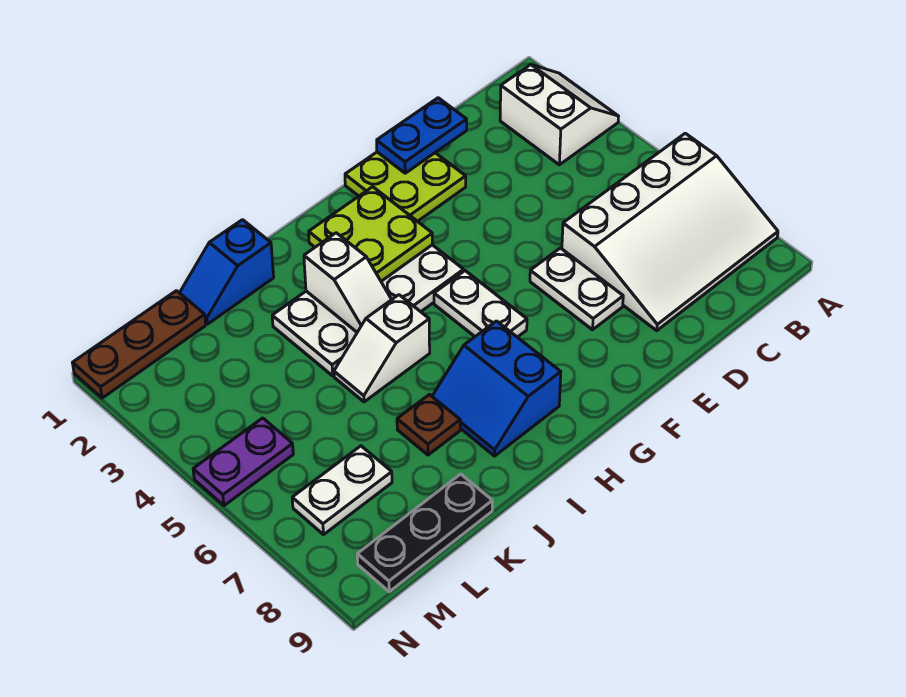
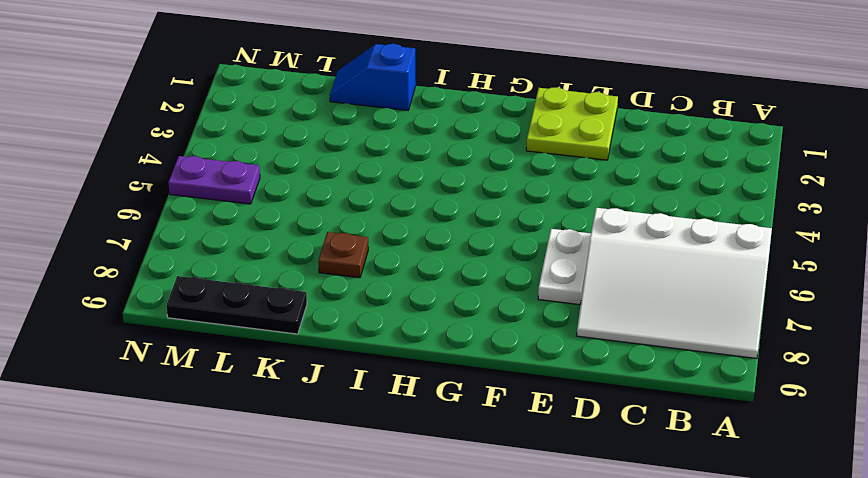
none -> white 2x2 slope [500,65,619,165]
none -> white 2x4 plate [272,245,464,376]
none -> white 1x2 plate [434,271,527,337]

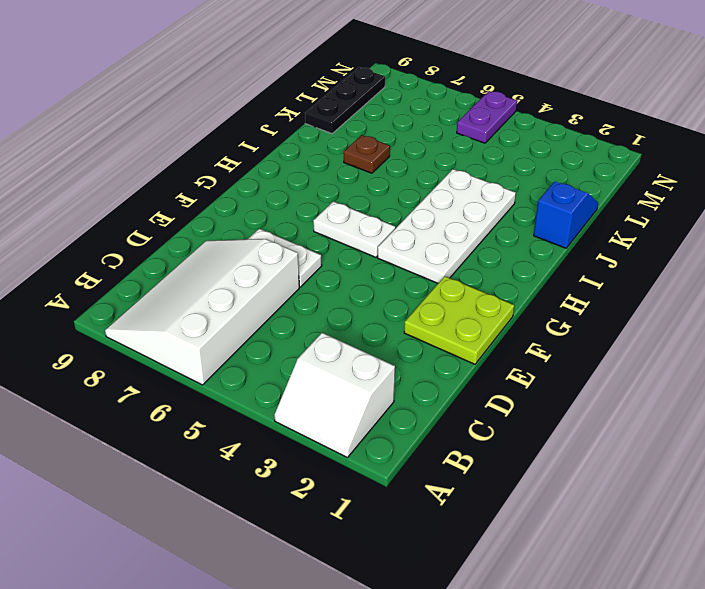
none -> blue 2x2 slope [432,321,561,456]
none -> white 1x2 slope [334,295,430,402]
none -> brown 1x3 plate [73,291,206,398]

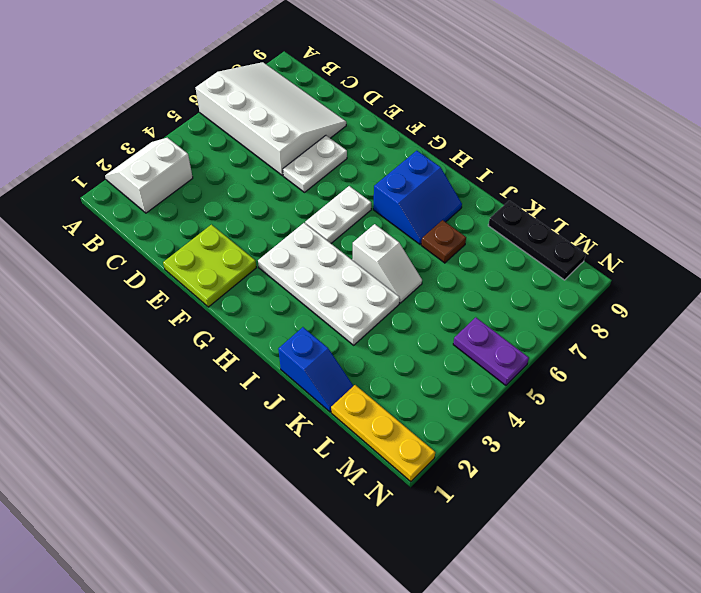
yellow 1x3 plate [331,385,435,482] -> brown 1x3 plate [73,291,206,398]
none -> white 1x2 plate [292,446,392,535]
none -> blue 1x2 plate [377,98,467,173]
none -> lime 2x2 plate [309,187,433,281]

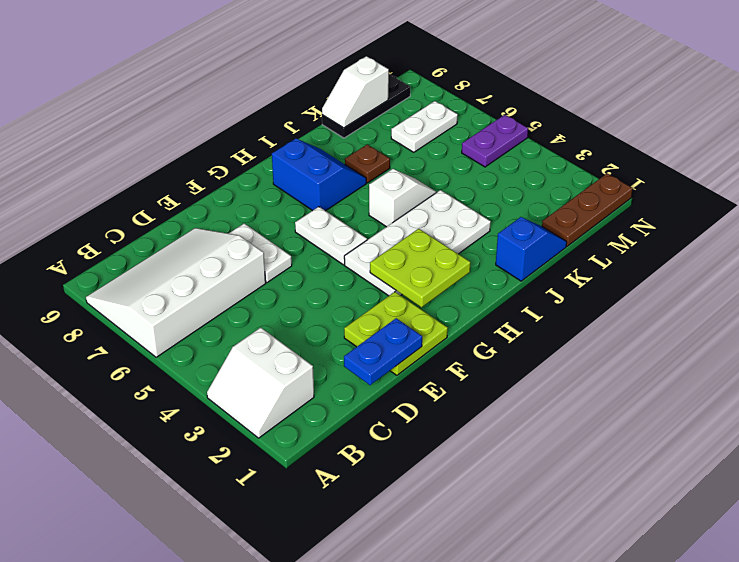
white 1x2 slope [322,56,389,128] -> white 1x2 slope turned to [304,233,392,332]

